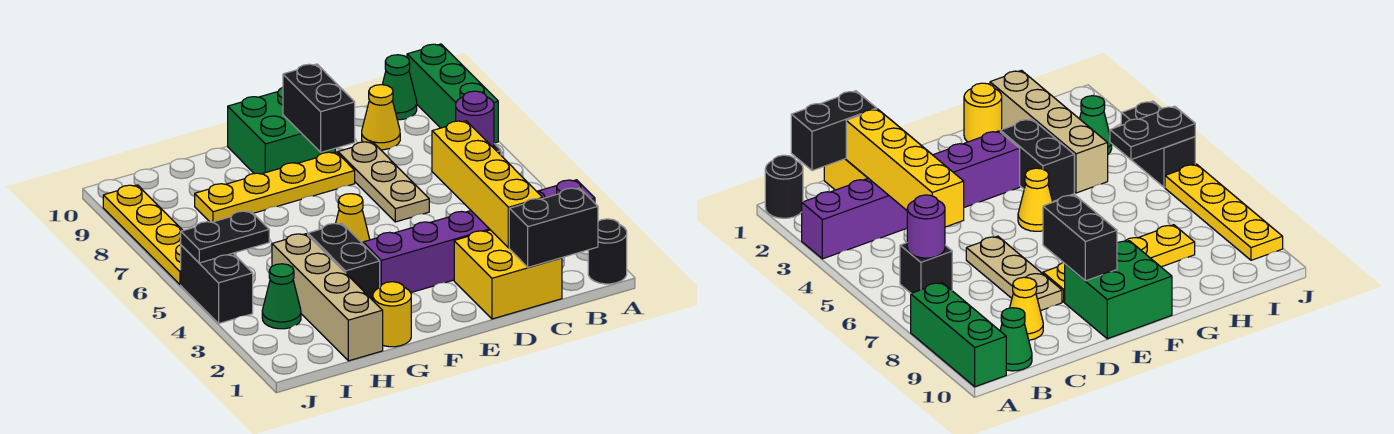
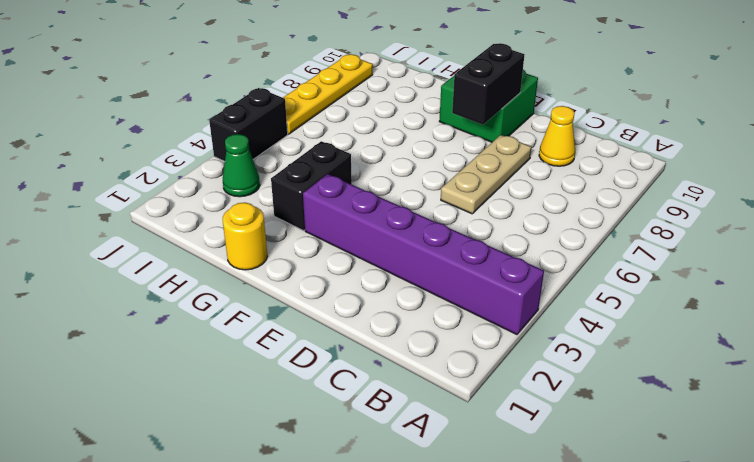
none -> black 1x1 round brick [588,219,627,284]
none -> green 1x3 brick [407,44,498,143]
none -> black 1x1 brick [900,243,952,293]

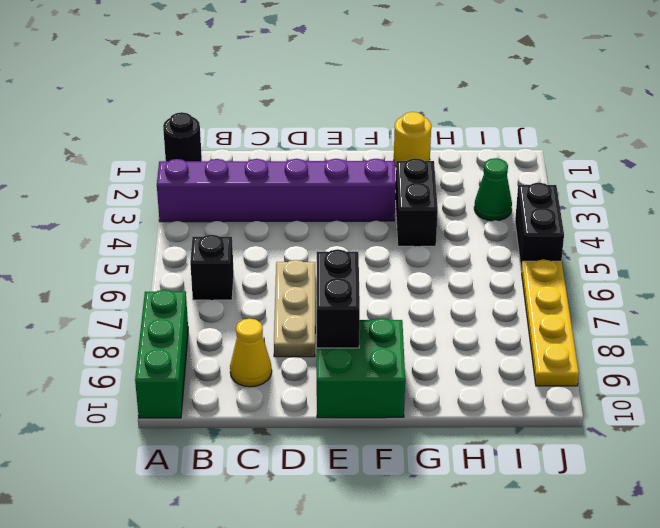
none -> green 1x1 cone [382,55,417,120]
none -> yellow 2x2 brick [454,230,562,319]
none -> yellow 1x4 plate [195,152,355,222]

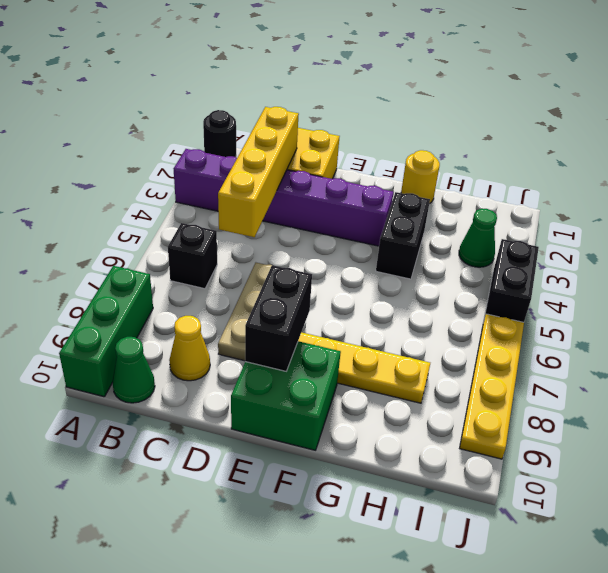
none -> yellow 1x1 cone [336,194,370,244]
none -> tan 1x4 brick [272,234,383,361]
none -> black 1x2 brick [509,188,598,267]

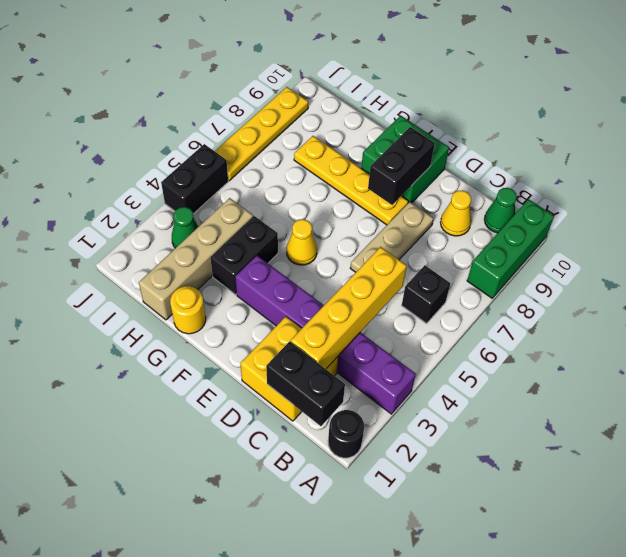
none -> purple 1x1 round brick [456,91,494,148]
none -> black 1x2 plate [181,211,269,263]

